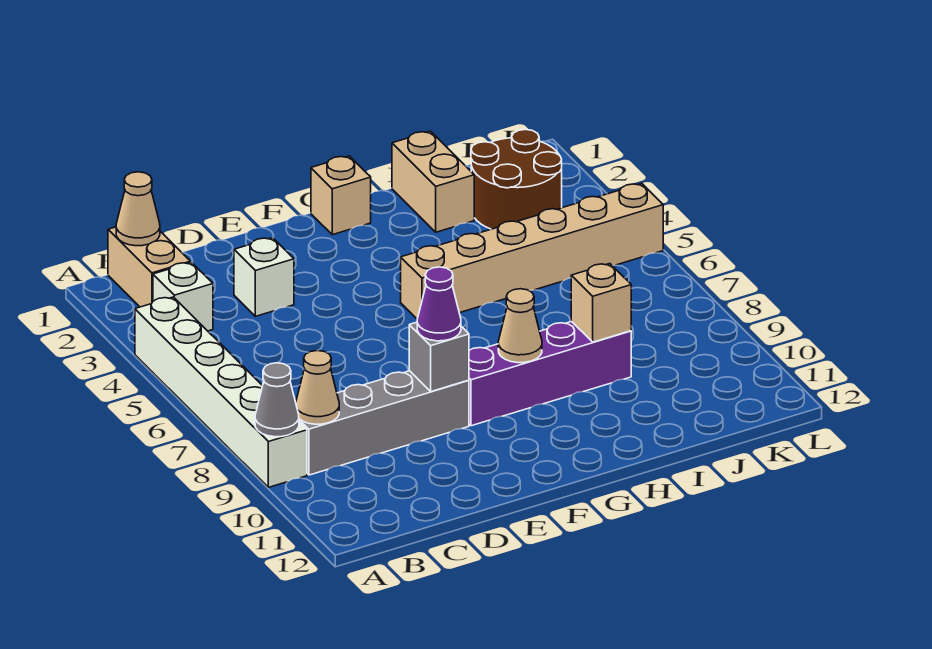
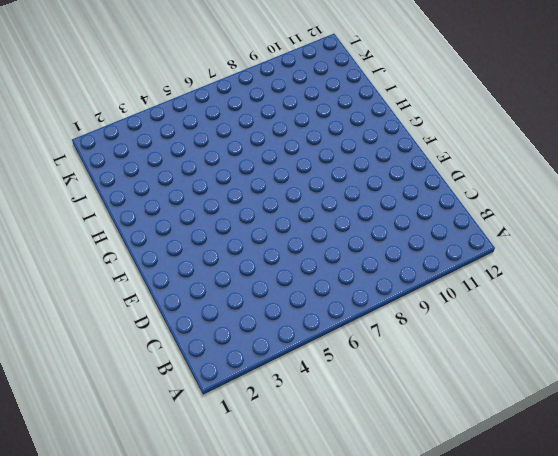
none -> white 1x6 brick [135,297,307,487]
none -> tan 1x2 brick [108,227,191,307]
none -> white 1x1 brick [153,262,213,331]

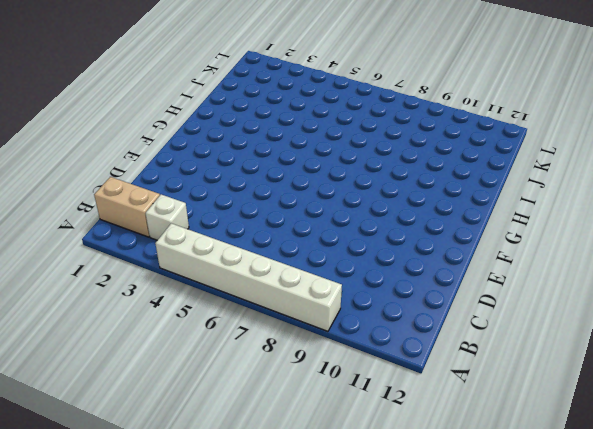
none -> grey 1x4 brick [299,371,469,475]
none -> white 1x1 brick [234,238,294,316]
none -> purple 1x4 brick [469,322,631,426]

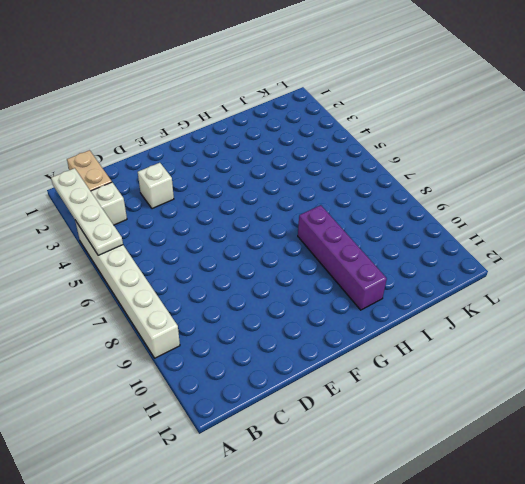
white 1x4 plate [51,168,123,255] -> none
purple 1x4 brick [298,205,387,310] -> purple 1x4 brick turned to [469,322,631,426]
none -> grey 1x4 brick [299,371,469,475]
none -> tan 1x1 brick [311,156,371,235]
none -> tan 1x6 brick [401,184,663,319]

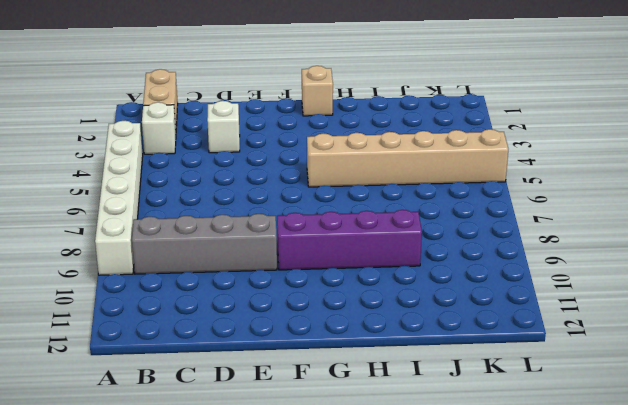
none -> tan 1x2 brick [392,131,474,232]
none -> brown 2x2 round brick [471,129,562,229]
none -> grey 1x1 cone [255,363,299,437]

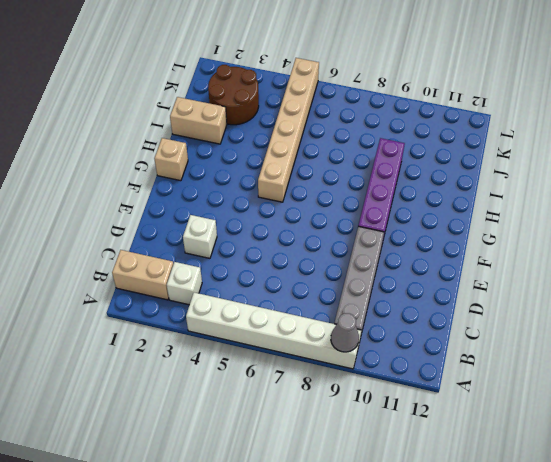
none -> tan 1x1 cone [116,172,160,246]
none -> tan 1x1 cone [296,351,339,424]
none -> grey 1x1 brick [409,322,469,391]

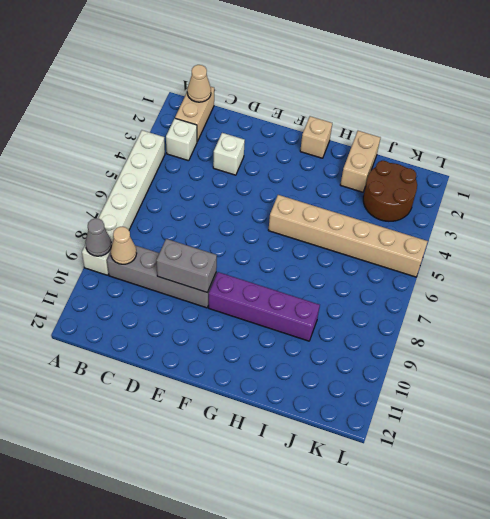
grey 1x2 brick [156,239,217,292] -> grey 1x1 brick [409,322,469,391]
none -> tan 1x1 cone [498,289,542,363]
none -> tan 1x1 brick [571,264,631,342]
none -> purple 1x1 cone [417,267,461,341]

